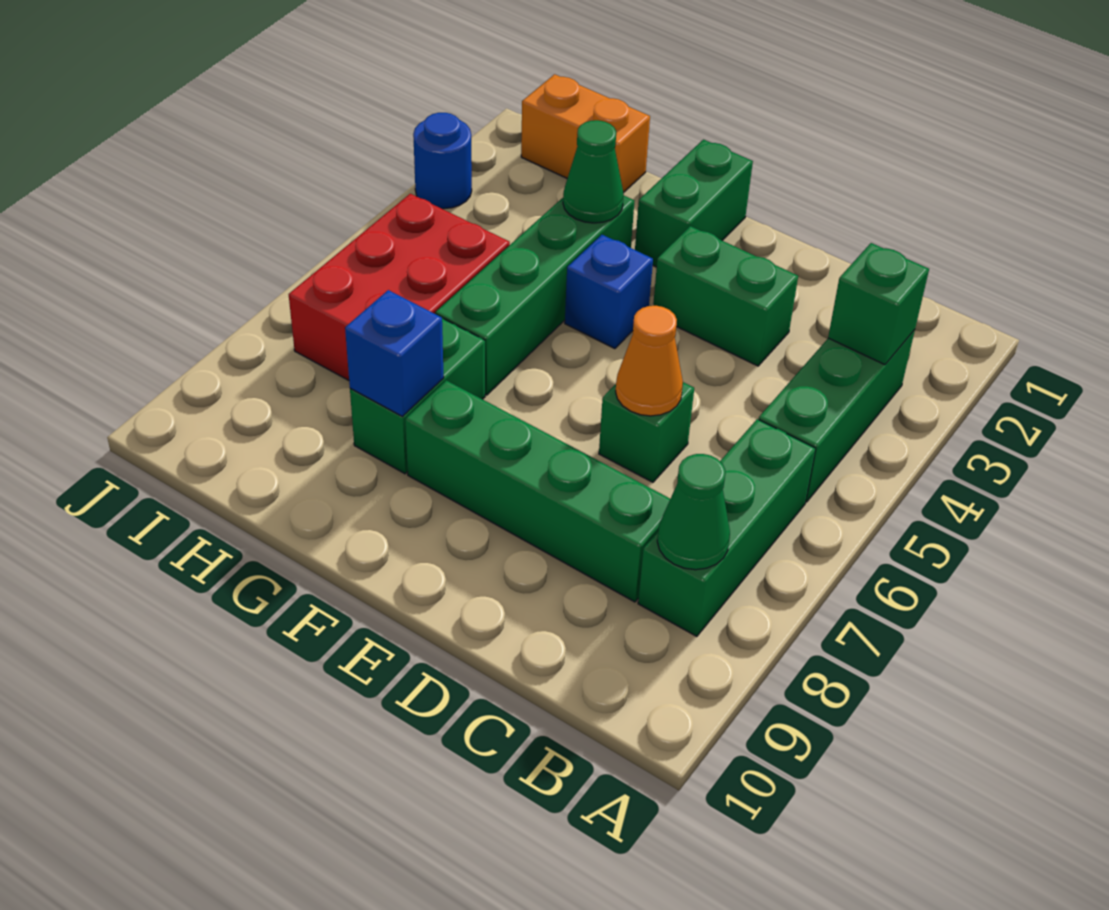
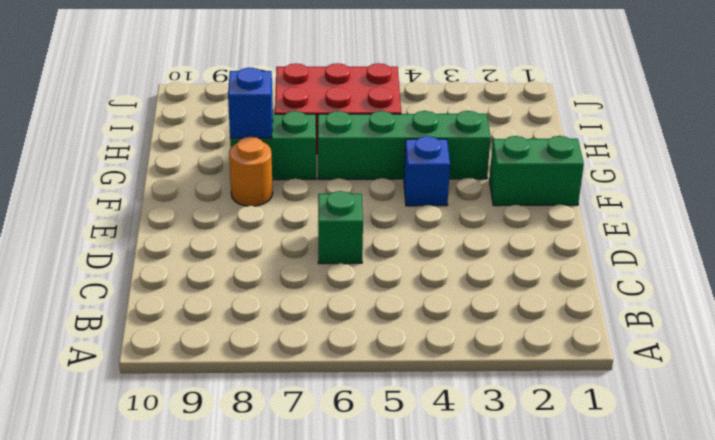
orange 1x1 round brick [229,137,273,206] -> green 1x4 brick [405,380,670,602]
none -> green 1x3 brick [759,330,915,502]
none -> green 1x3 brick [638,419,816,636]
none -> green 1x2 brick [653,226,798,366]

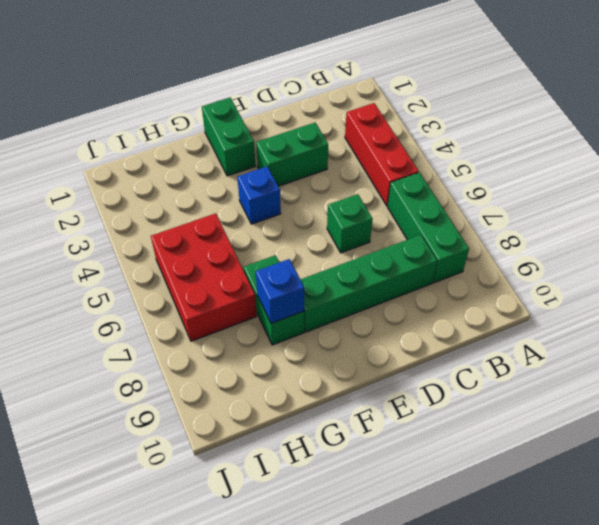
red 1x3 brick [345,103,419,205] -> green 1x3 brick [759,330,915,502]
none -> green 1x4 brick [435,196,634,395]
none -> orange 1x2 brick [521,74,650,193]
none -> blue 1x1 round brick [413,113,472,209]

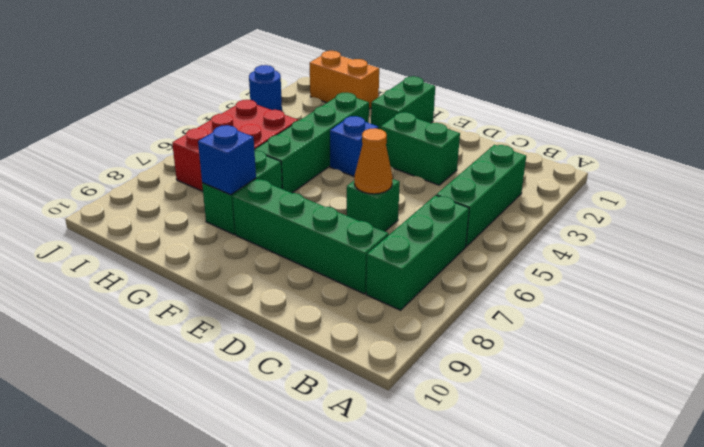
none -> green 1x1 brick [828,243,929,365]
none -> green 1x1 cone [657,454,730,570]
none -> green 1x1 cone [563,120,624,223]

